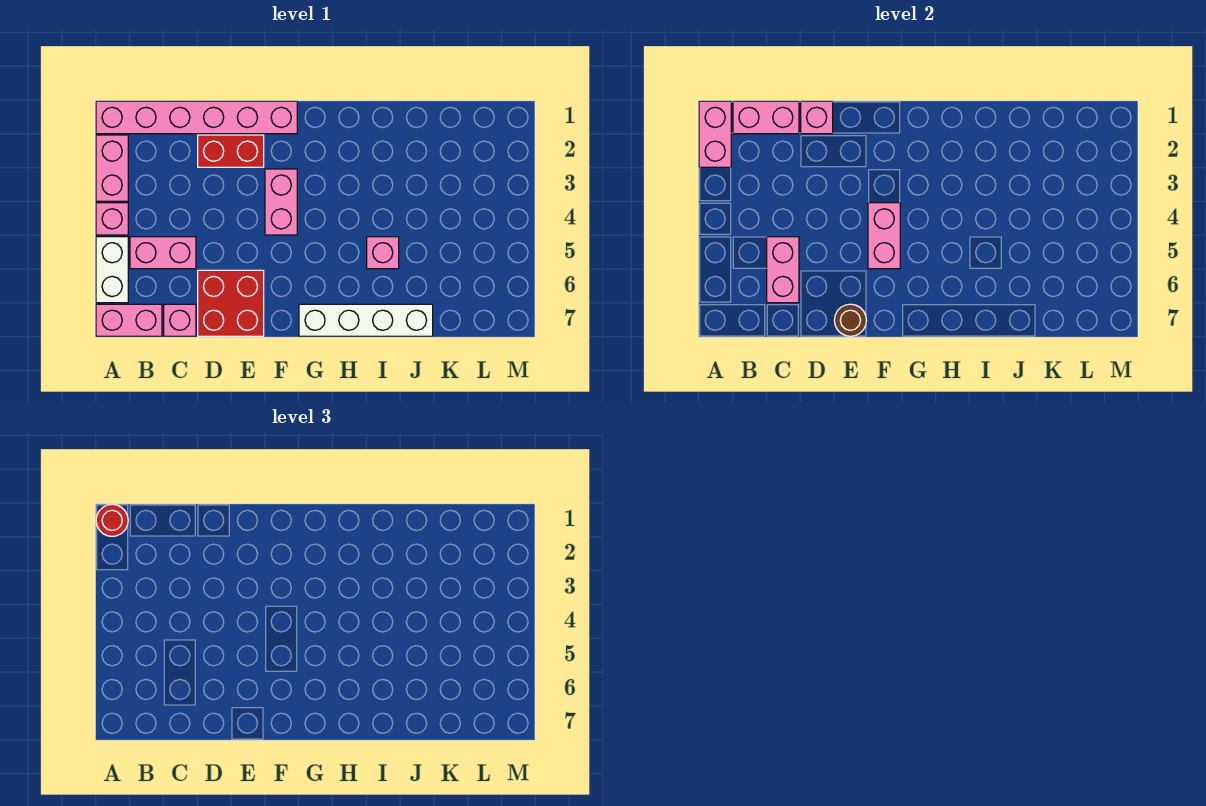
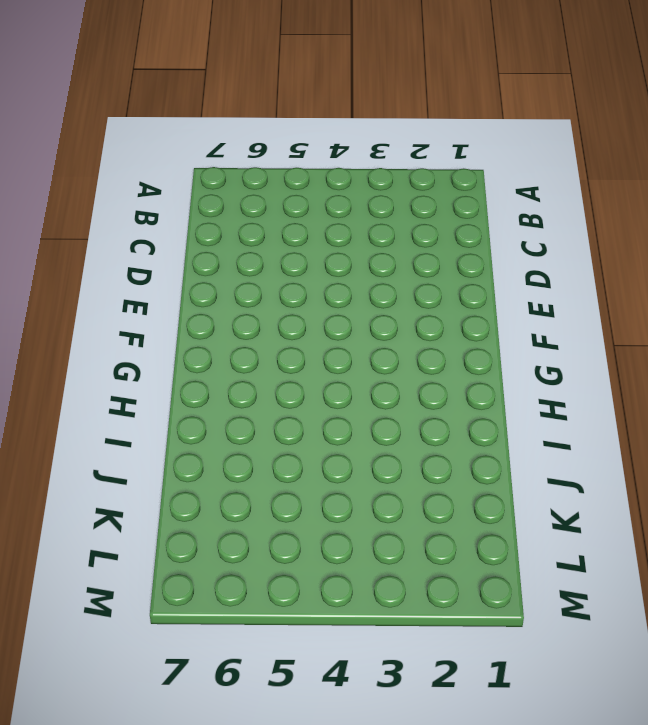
none -> pink 1x6 brick [96,101,297,134]
none -> pink 1x2 brick [96,135,128,201]
none -> pink 1x1 brick [96,203,128,235]

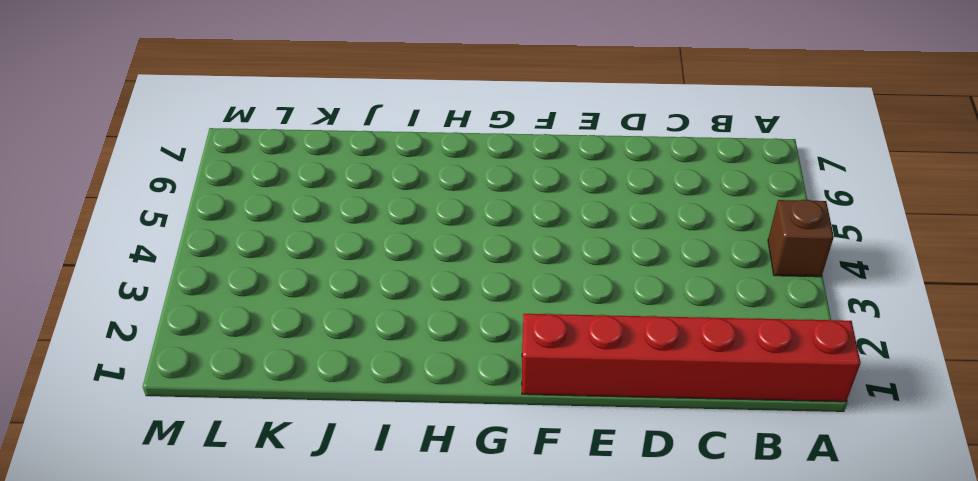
red 1x6 brick [522,314,861,402] -> pink 1x6 brick [96,101,297,134]
brown 1x1 brick [768,200,834,277] -> pink 1x1 brick [96,203,128,235]
none -> pink 1x2 brick [96,135,128,201]
none -> white 1x2 brick [96,237,128,303]
none -> pink 1x2 brick [96,304,162,336]

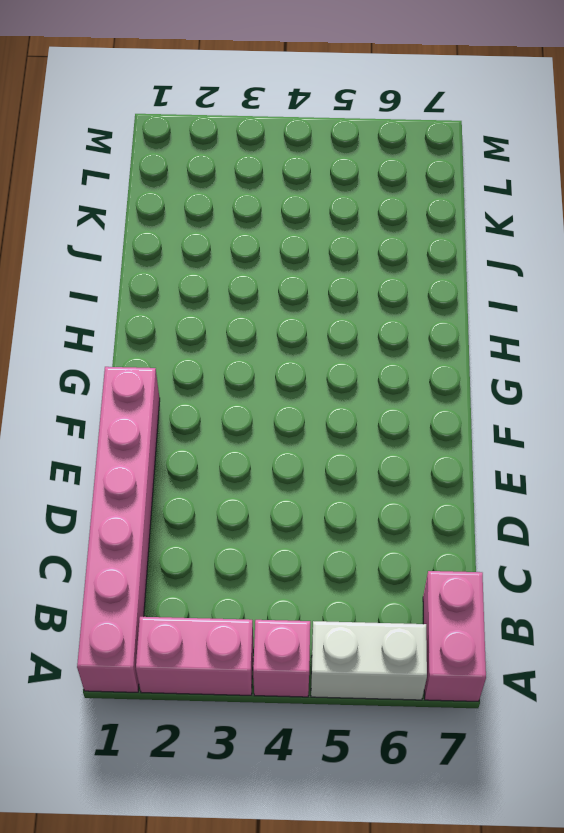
none -> pink 1x2 brick [130,237,196,269]
none -> pink 1x1 brick [164,304,196,336]
none -> red 1x2 brick [198,135,264,167]

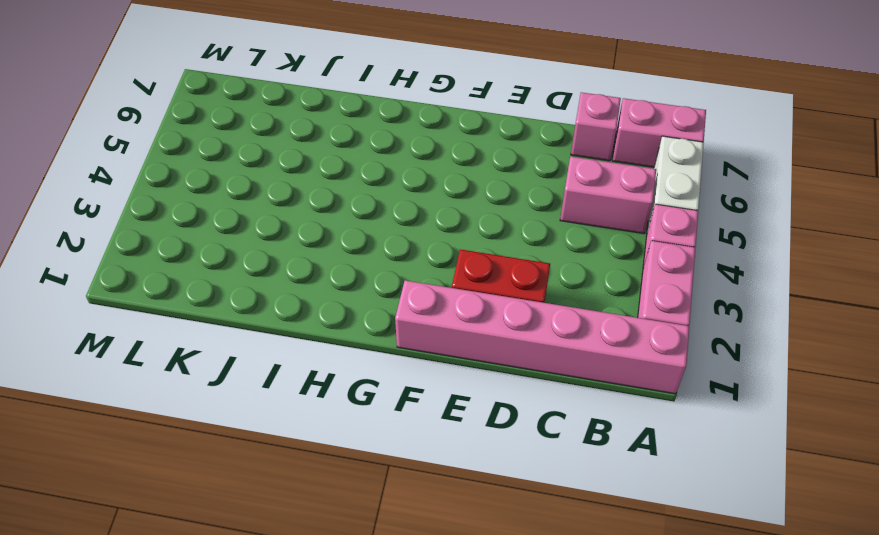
none -> red 2x2 brick [198,270,264,336]
none -> pink 1x2 brick [265,169,297,235]
none -> white 1x4 brick [299,304,433,336]

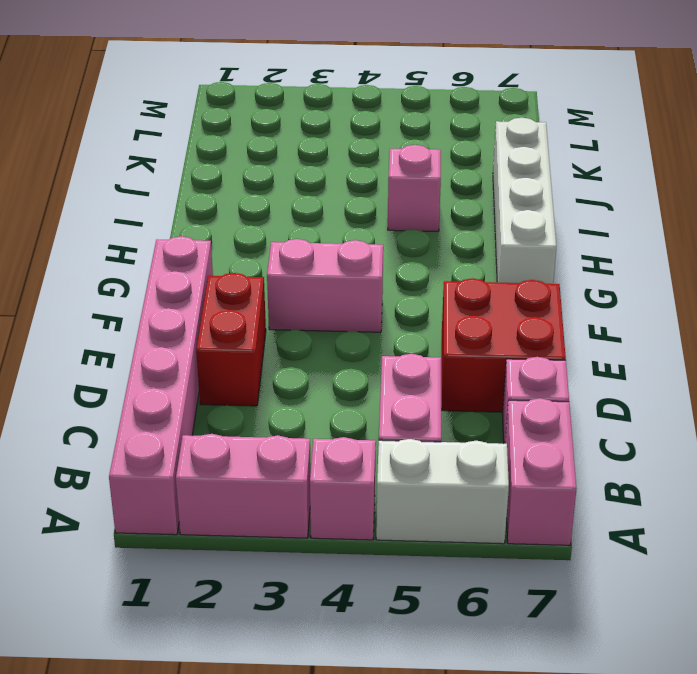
none -> pink 1x2 brick [699,101,731,167]
none -> pink 1x2 brick [733,101,799,134]
none -> pink 1x2 brick [767,237,799,303]

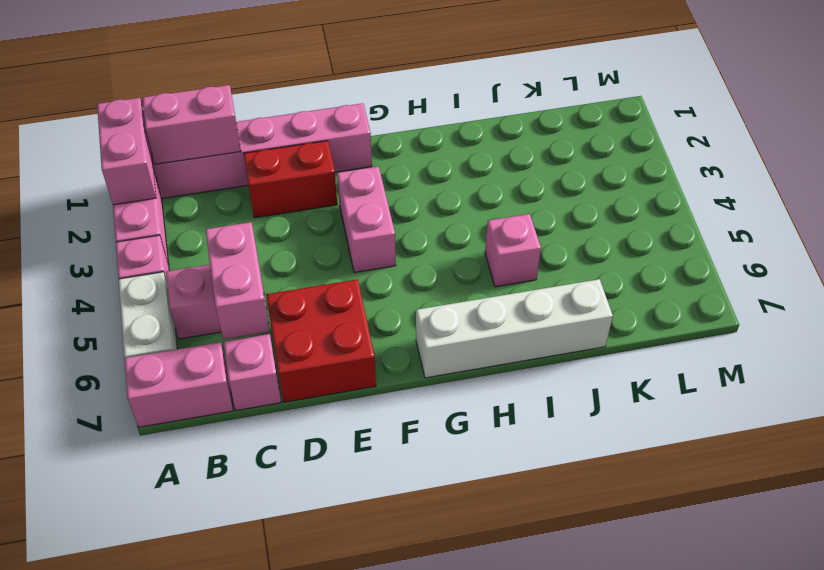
none -> pink 1x1 brick [801,101,833,134]
none -> brown 1x1 round brick [834,304,867,336]
none -> pink 1x2 brick [868,203,900,269]

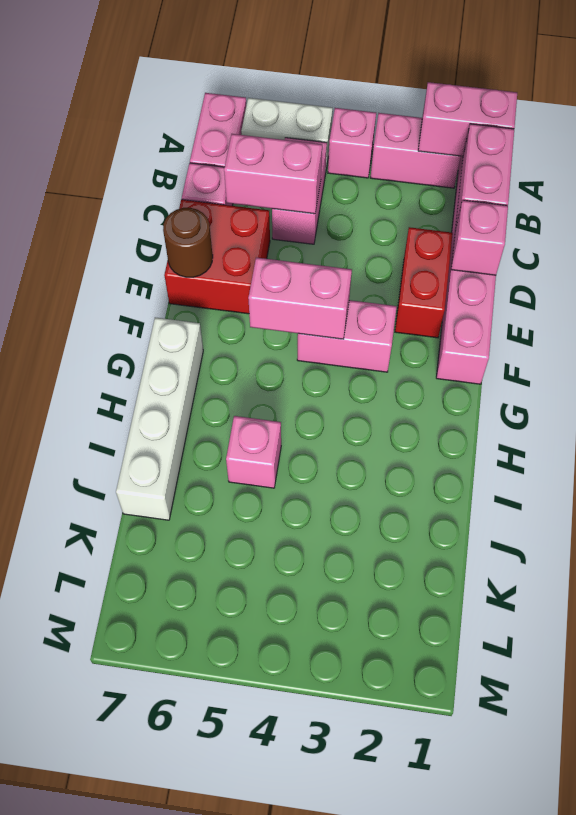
none -> red 1x1 round brick [96,504,128,536]

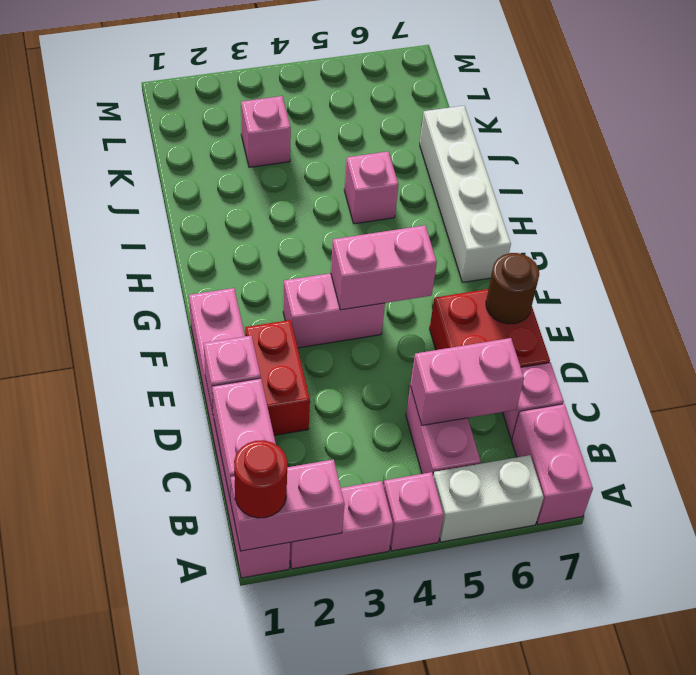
pink 1x1 brick [241,96,291,167] -> none

